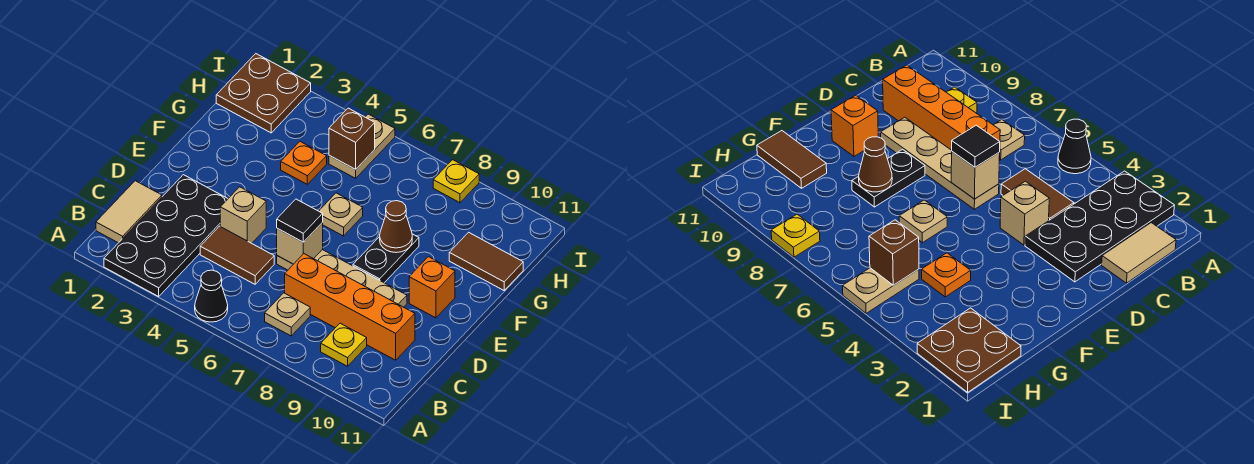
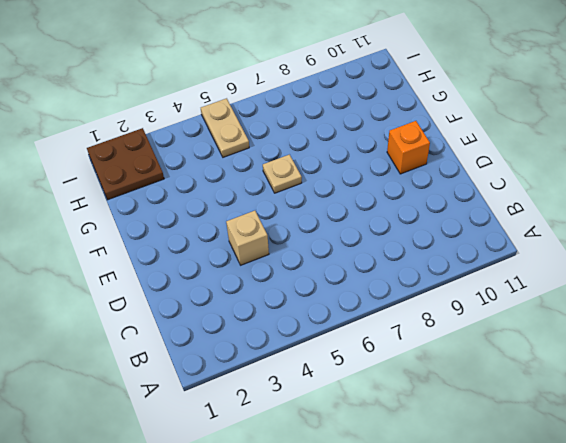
none -> black 2x4 plate [104,175,228,296]
none -> black 1x1 cone [195,270,228,322]
none -> tan 1x2 tile [96,181,162,243]

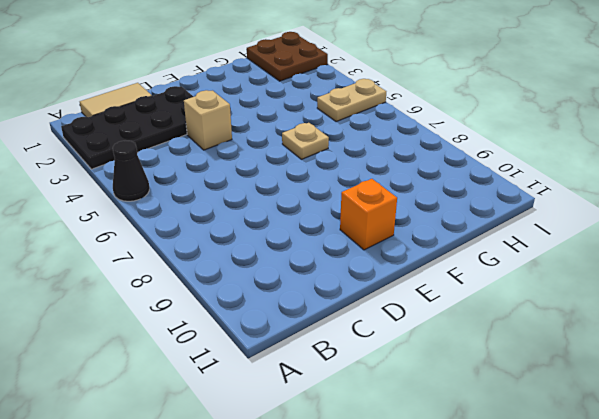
none -> tan 1x1 plate [265,293,310,336]
none -> yellow 1x1 plate [321,323,367,366]
none -> brown 1x2 tile [200,226,274,284]

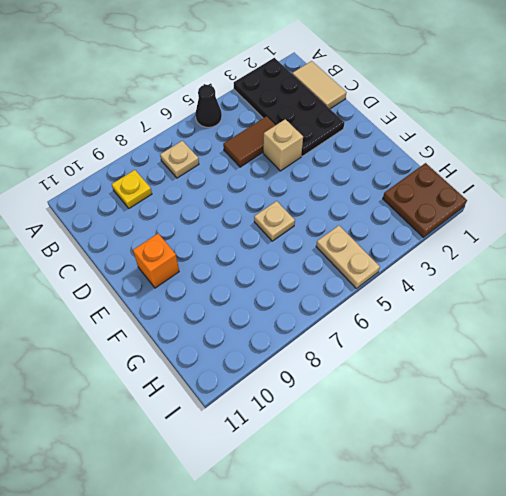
none -> orange 1x4 brick [285,254,415,360]
none -> tan 1x4 plate [277,250,407,307]
none -> black 1x2 plate [353,234,419,283]

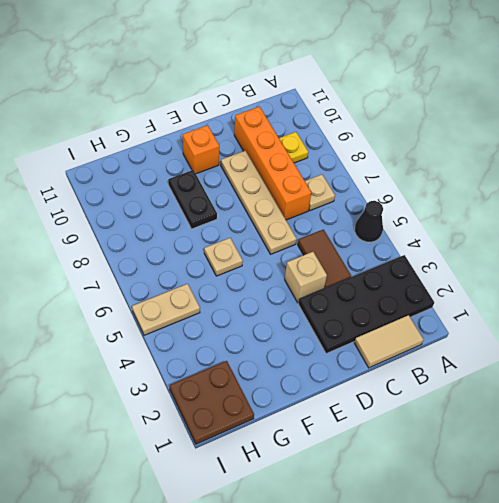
black 1x2 plate [168,170,217,229] -> black 1x2 plate turned to [353,234,419,283]
none -> orange 1x1 plate [281,142,327,184]
none -> brown 1x2 tile [449,232,523,290]
none -> yellow 1x1 plate [433,160,479,203]

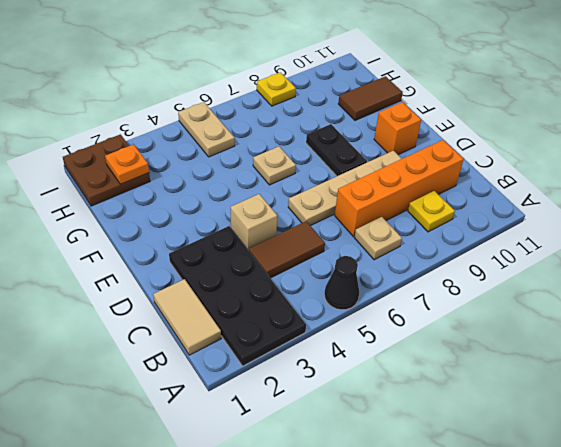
orange 1x1 plate [105,144,149,184] -> orange 1x1 plate moved to [281,142,327,184]
none -> tan 1x1 brick [277,222,323,264]
none -> brown 1x1 cone [380,201,412,253]
none -> brown 1x1 brick [329,108,375,169]

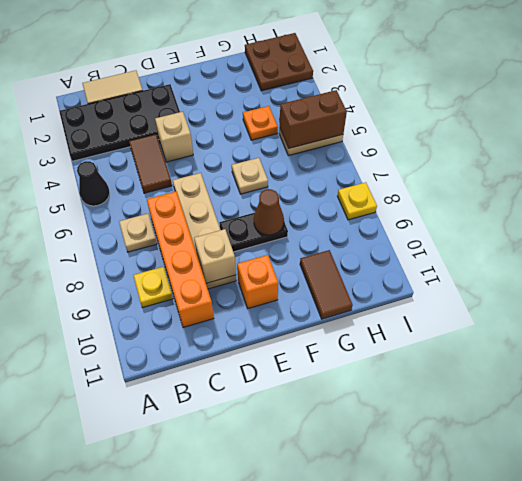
tan 1x1 brick [194,229,236,283] -> tan 1x1 brick moved to [277,222,323,264]
brown 1x2 brick [280,90,347,148] -> brown 1x1 brick [329,108,375,169]
none -> black 1x1 tile [277,199,323,242]

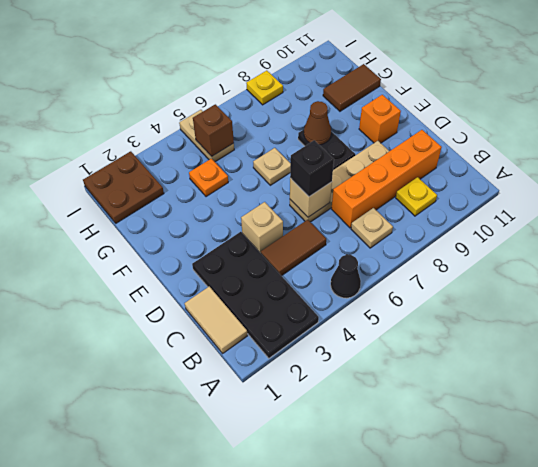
black 1x1 brick [290,140,334,197] -> black 1x1 tile [277,199,323,242]

